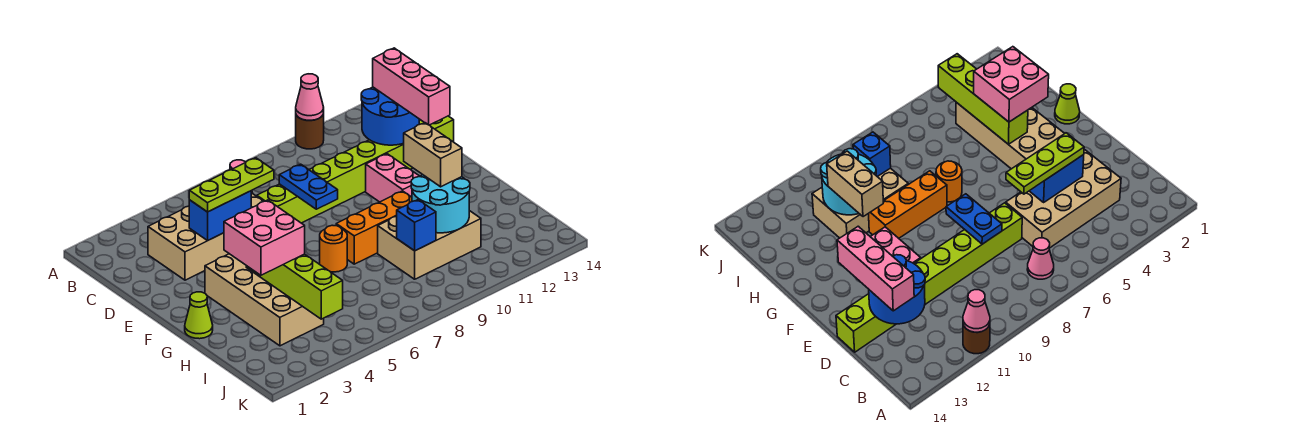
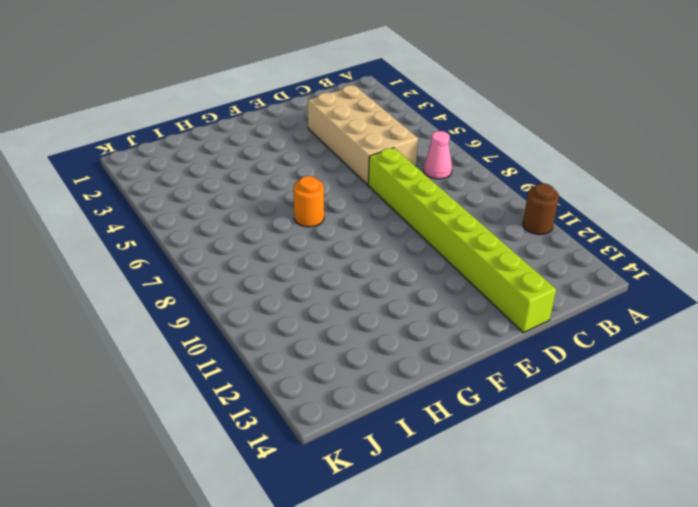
none -> pink 1x2 brick [366,154,420,202]
none -> tan 2x4 brick [205,254,324,346]
none -> lime 1x1 cone [185,292,213,339]

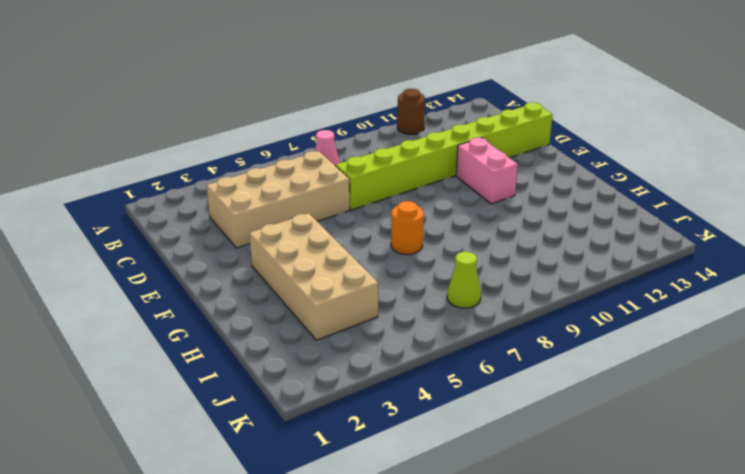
lime 1x1 cone [447,252,481,308] -> lime 1x1 cone moved to [185,292,213,339]
none -> orange 1x3 brick [336,191,412,264]
none -> tan 2x3 brick [378,211,481,279]
none -> pink 1x1 cone [296,74,324,120]

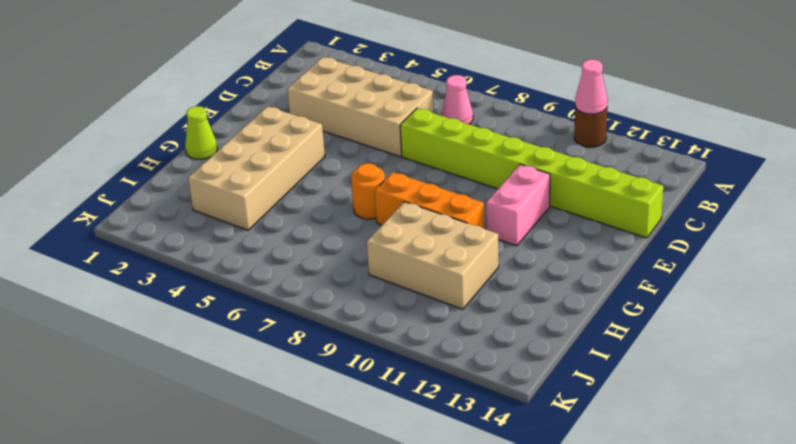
none -> blue 2x2 round brick [361,87,419,145]
none -> blue 1x2 brick [189,191,251,241]
none -> blue 1x2 plate [279,164,338,209]

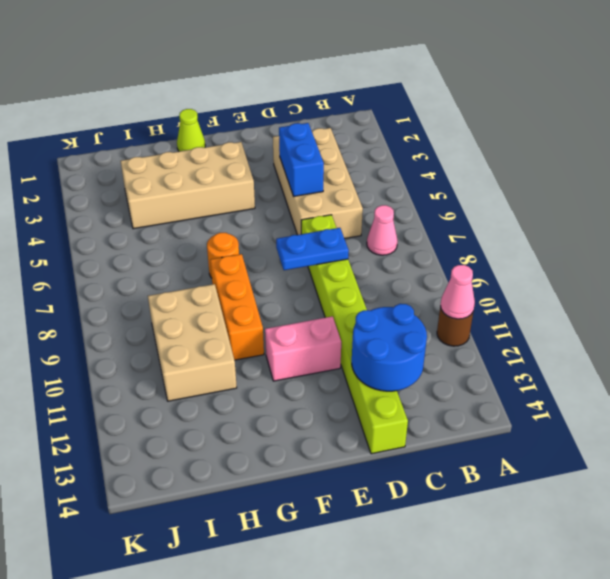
none -> lime 1x4 brick [246,254,343,319]
none -> cyan 2x2 round brick [411,175,470,233]
none -> blue 1x1 brick [397,200,436,251]

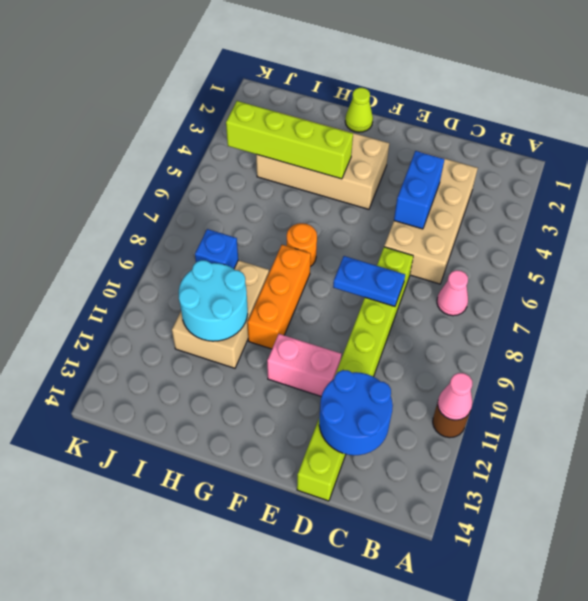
none -> pink 1x3 brick [373,48,450,125]
none -> lime 1x3 plate [189,158,274,212]
none -> pink 2x2 brick [224,200,305,275]

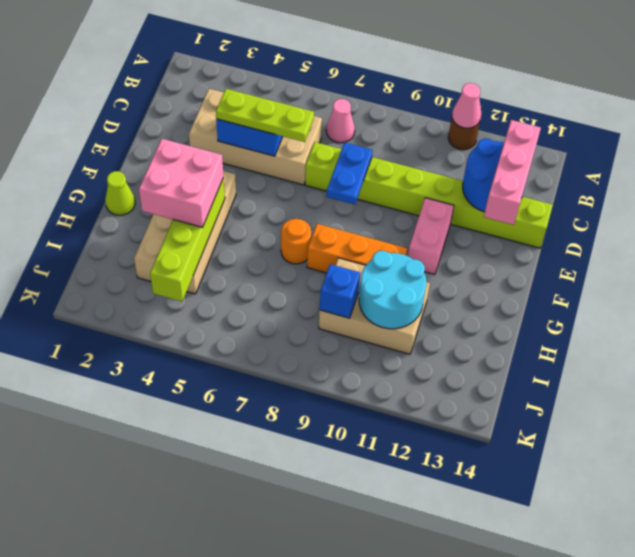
none -> tan 1x2 brick [404,123,462,187]

